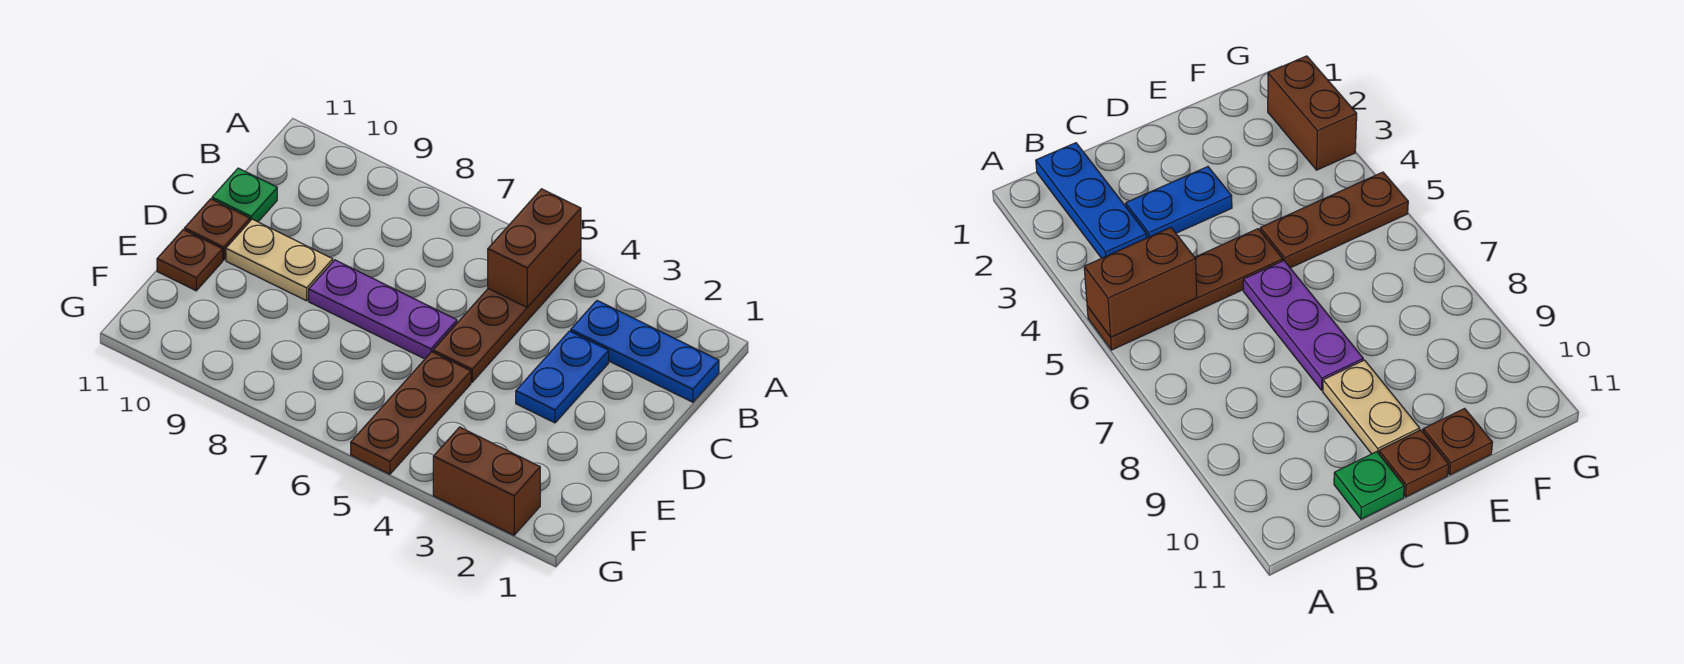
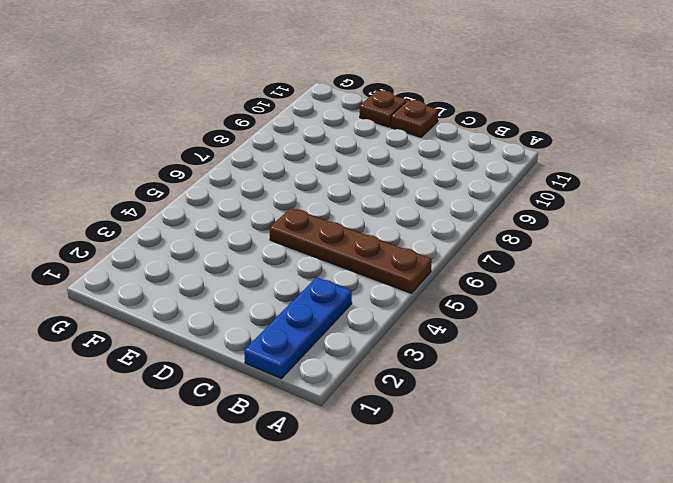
none -> blue 1x2 plate [516,331,609,423]
none -> green 1x1 plate [212,168,277,222]

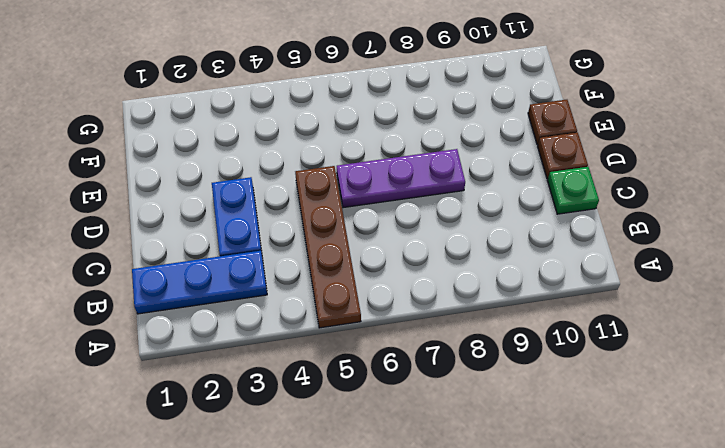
none -> tan 1x2 plate [226,219,333,301]
none -> brown 1x3 plate [351,352,471,474]

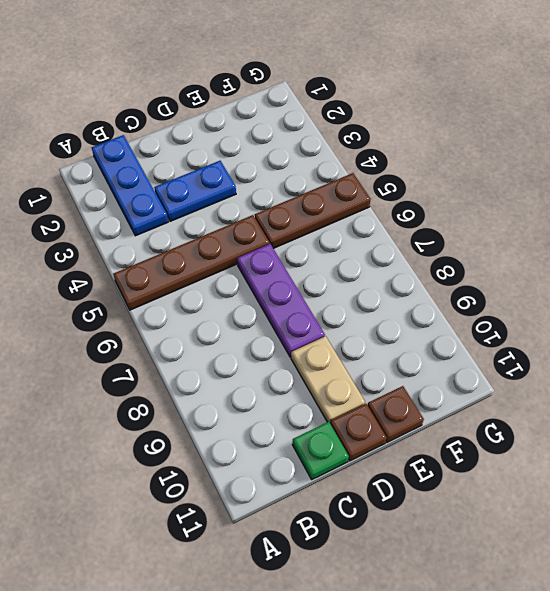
none -> brown 1x2 brick [433,427,540,535]
none -> brown 1x2 brick [488,189,581,307]

